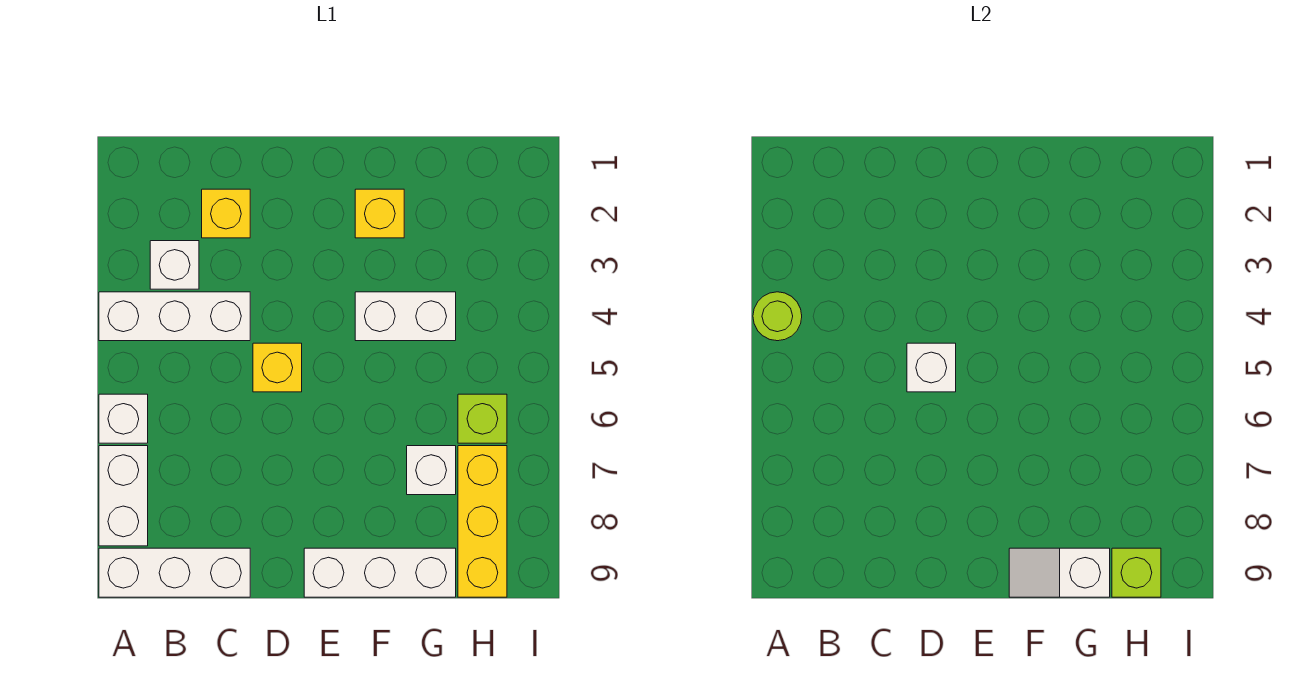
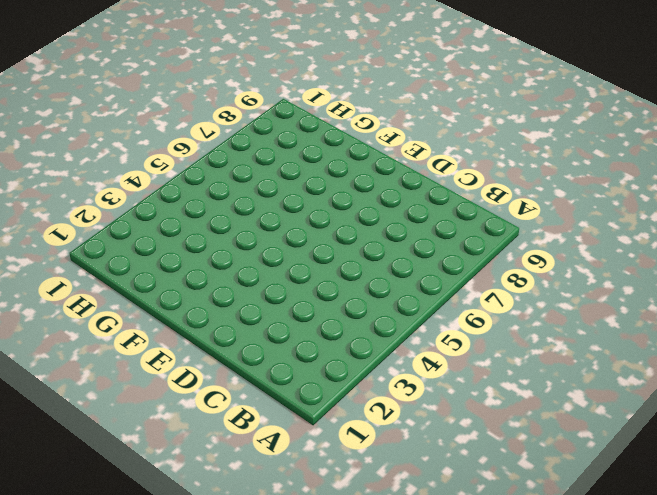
none -> white 1x3 brick [99,292,250,341]
none -> white 1x1 brick [99,394,148,443]
none -> white 1x2 brick [99,446,148,546]

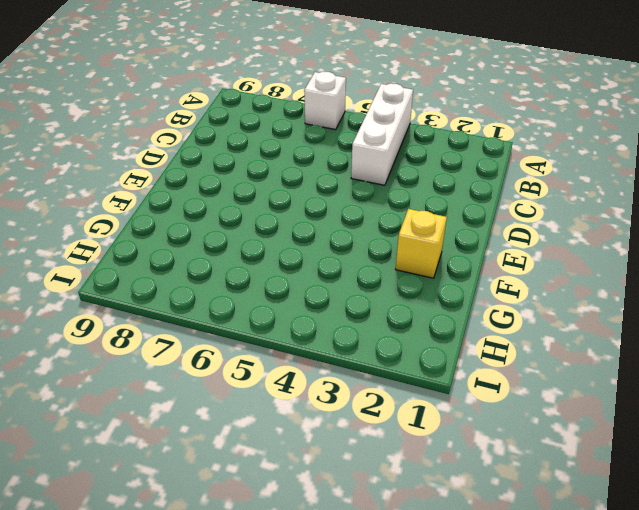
none -> white 1x2 brick [99,446,148,546]
none -> white 1x3 brick [99,548,250,597]
none -> white 1x1 brick [150,241,199,289]

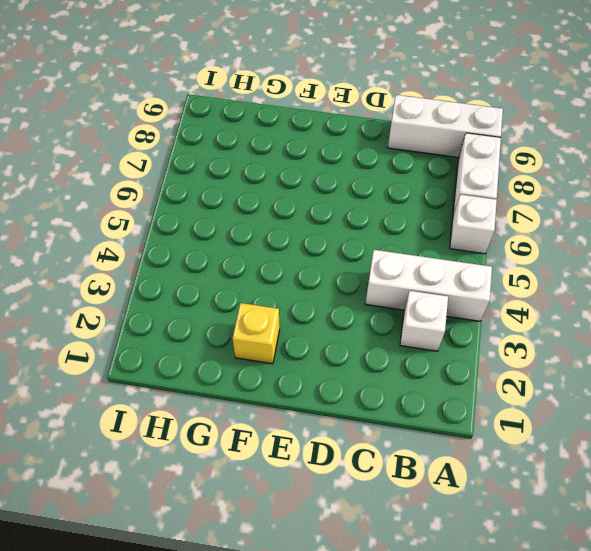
none -> yellow 1x1 brick [202,189,250,238]
none -> yellow 1x1 brick [253,343,302,392]
none -> white 1x3 brick [304,548,456,597]

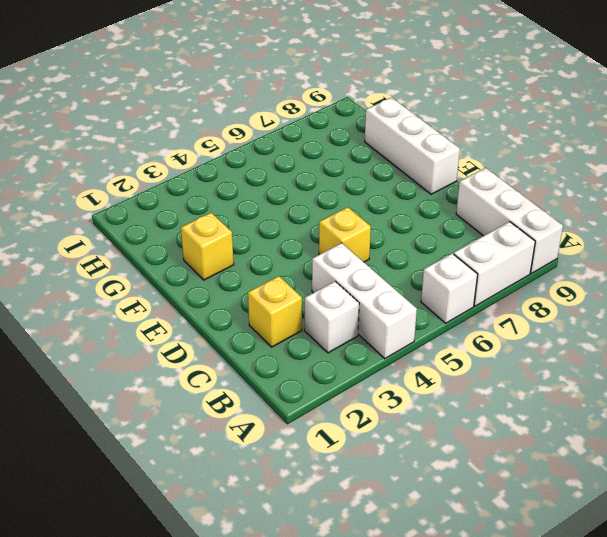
none -> white 1x2 brick [355,292,456,341]
none -> white 1x1 brick [407,446,456,495]
none -> lime 1x1 brick [458,394,507,443]

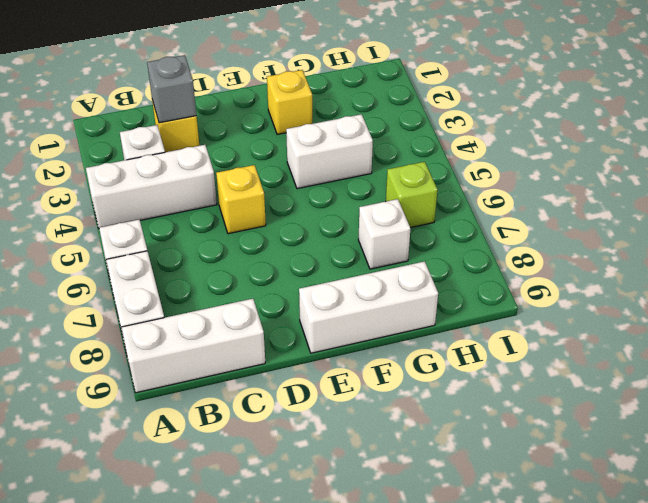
grey 1x1 brick [147,55,196,123] -> none
none -> yellow 1x3 brick [458,446,507,597]
none -> lime 1x1 round brick [753,292,802,341]
none -> white 1x1 brick [907,343,956,392]

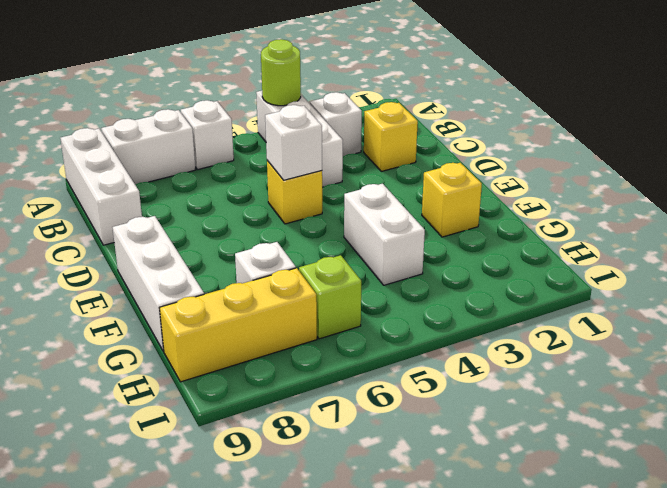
none -> white 1x2 slope [1009,548,1110,597]
none -> lime 1x1 brick [1112,548,1161,597]

